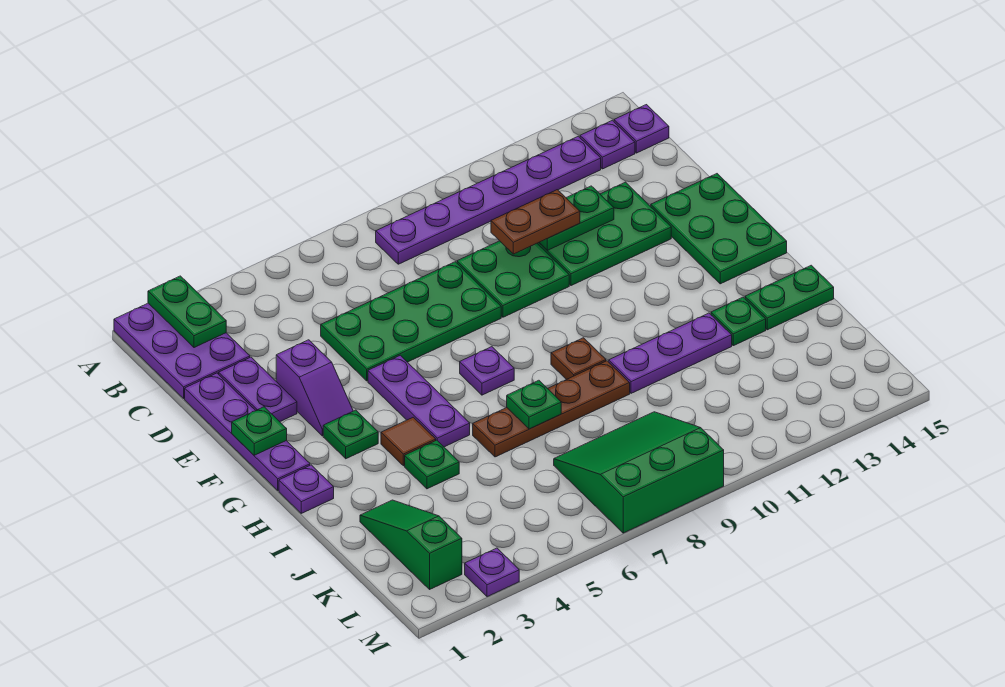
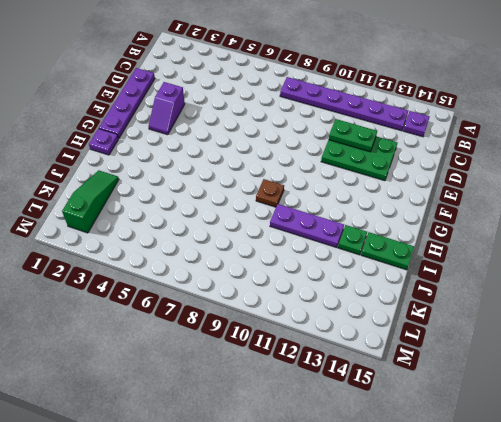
none -> purple 2x3 plate [114,303,250,398]
none -> purple 1x1 plate [614,105,669,153]
none -> purple 1x2 plate [219,357,297,422]
none -> green 2x4 plate [321,262,501,381]

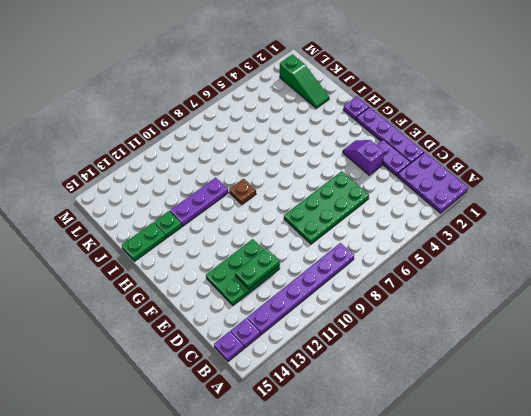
none -> green 2x2 plate [457,241,569,317]
none -> green 2x3 plate [651,174,787,284]
none -> purple 1x3 plate [368,355,470,447]
none -> green 1x1 plate [323,410,378,459]

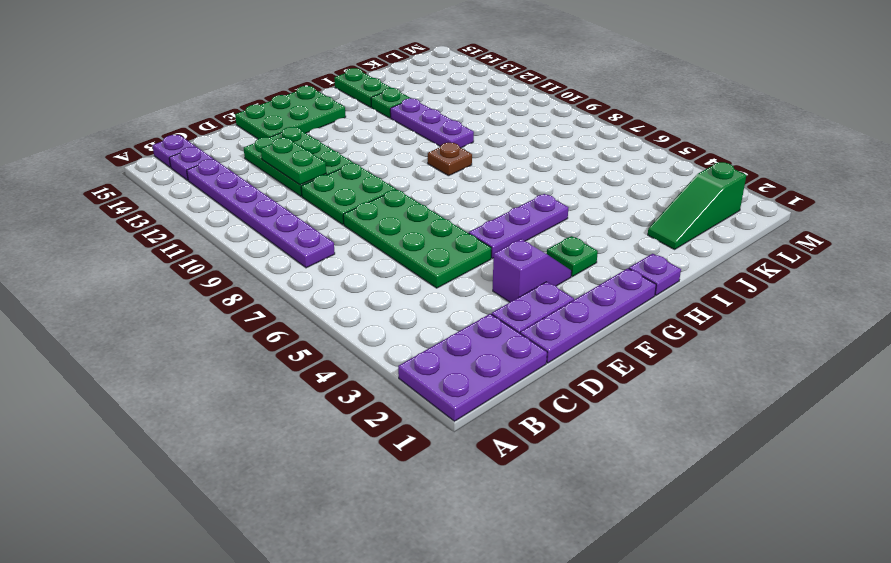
none -> purple 1x1 plate [460,347,514,395]
none -> brown 1x1 tile [381,417,436,466]
none -> green 1x1 plate [405,440,459,489]
none -> brown 1x4 plate [473,361,630,457]

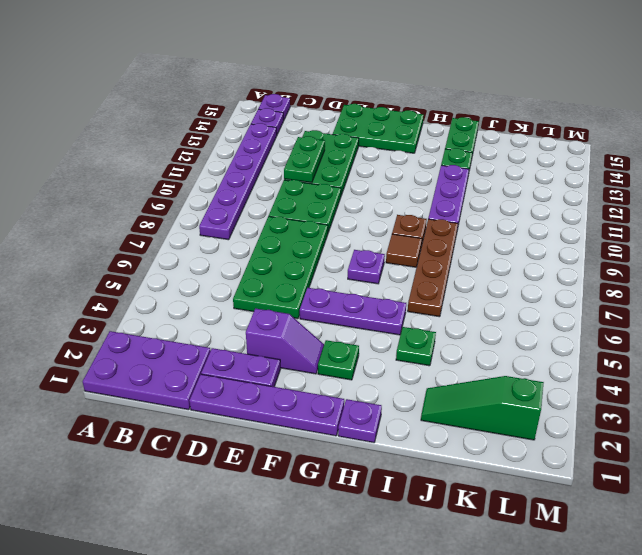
brown 1x1 tile [386,234,422,267] -> brown 1x1 tile moved to [381,417,436,466]
none -> green 3x3 slope [554,412,724,533]
none -> purple 1x1 plate [465,548,519,597]
none -> green 1x2 plate [148,276,226,348]
none -> green 1x1 plate [232,407,287,455]

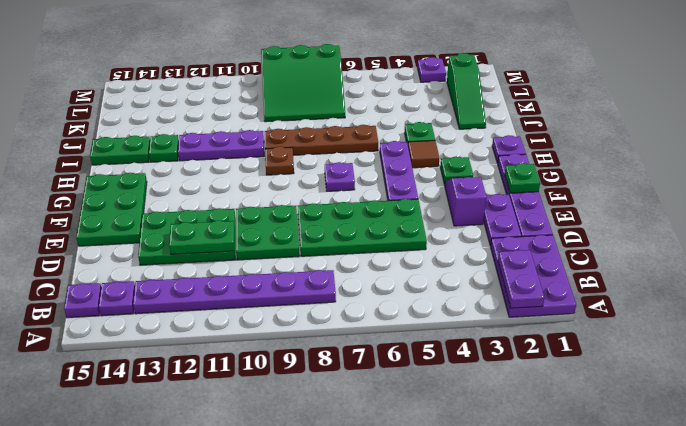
purple 1x2 plate [498,250,545,308] -> green 1x2 plate [148,276,226,348]
none -> green 1x1 plate [507,380,561,429]
none -> brown 1x2 plate [491,190,580,254]

